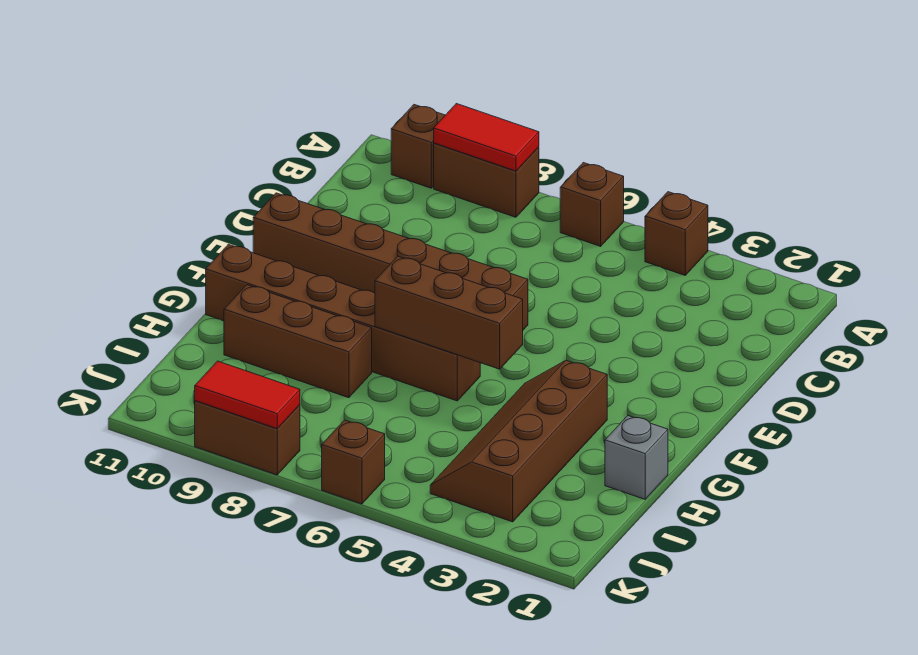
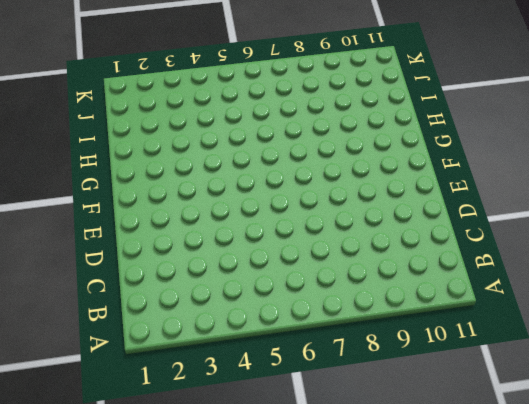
none -> brown 1x1 brick [645,192,708,275]
none -> brown 1x1 brick [560,163,624,246]
none -> brown 1x2 brick [434,143,539,217]

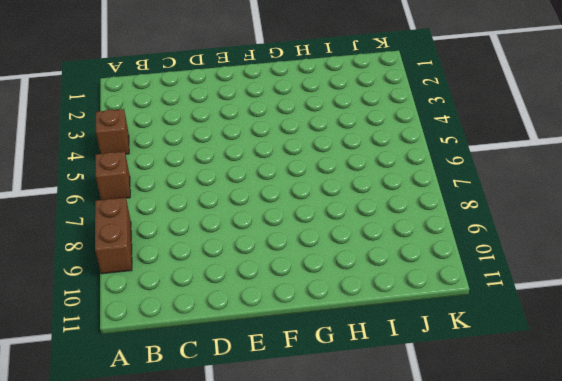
none -> brown 1x1 brick [391,105,445,188]
none -> brown 1x6 brick [253,193,528,330]
none -> brown 2x4 slope [430,360,607,522]

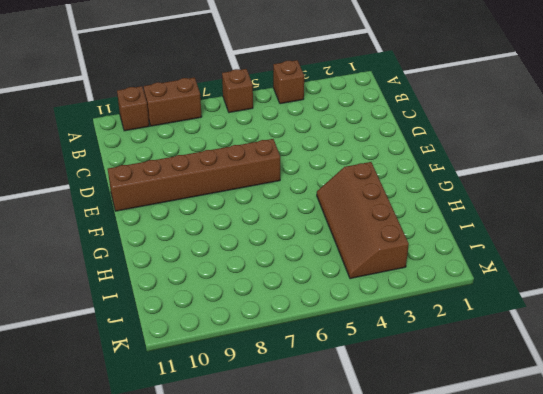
none -> brown 1x6 brick [206,244,480,401]
none -> grey 1x1 brick [605,416,668,499]
none -> brown 1x3 brick [224,285,372,398]

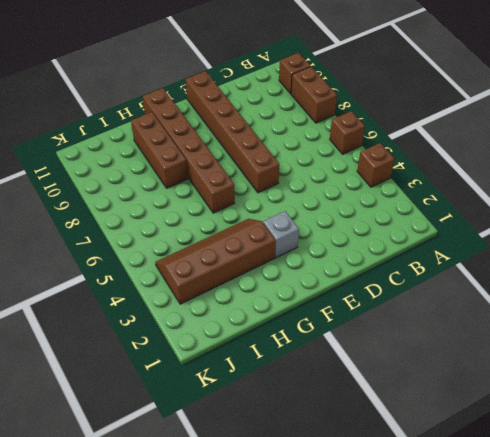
grey 1x1 brick [263,211,299,258] -> grey 1x1 brick moved to [605,416,668,499]
none -> brown 1x1 brick [322,420,385,504]
none -> brown 1x2 brick [195,401,300,475]
none -> red 1x2 tile [434,104,539,171]

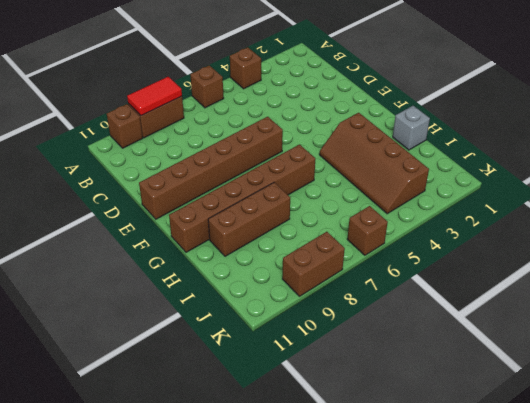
none -> brown 1x3 brick [375,256,523,369]
none -> red 1x2 tile [195,361,300,429]

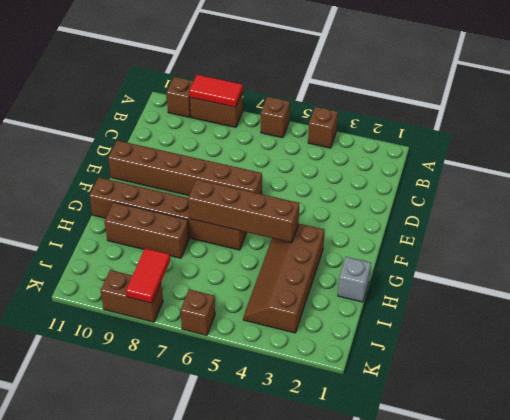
brown 1x4 brick [188,180,299,243] -> brown 1x3 brick [375,256,523,369]
red 1x2 tile [126,248,170,303] -> red 1x2 tile turned to [195,361,300,429]

